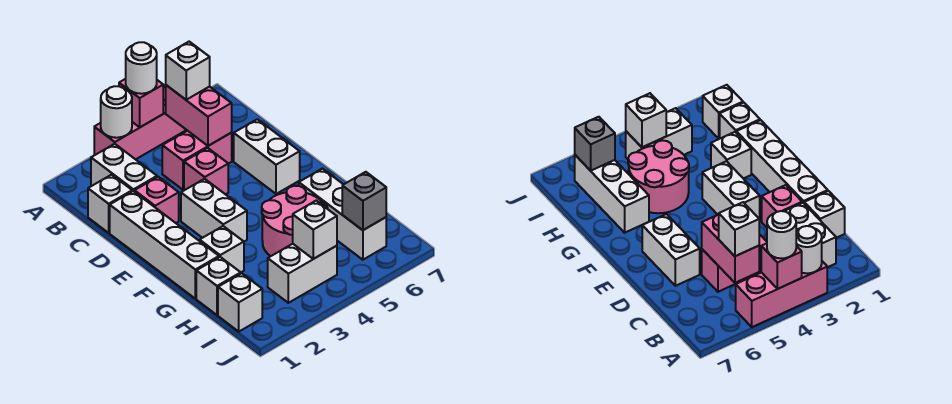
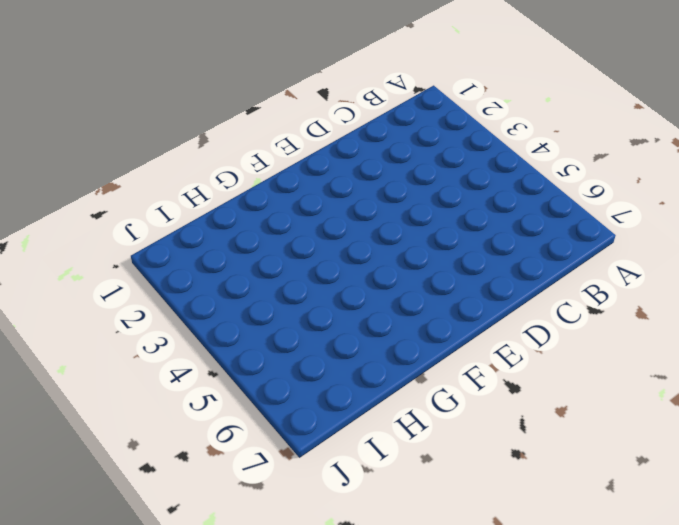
none -> pink 1x3 brick [94,85,186,159]
none -> white 1x2 brick [91,144,157,191]
none -> white 1x1 brick [88,175,132,233]

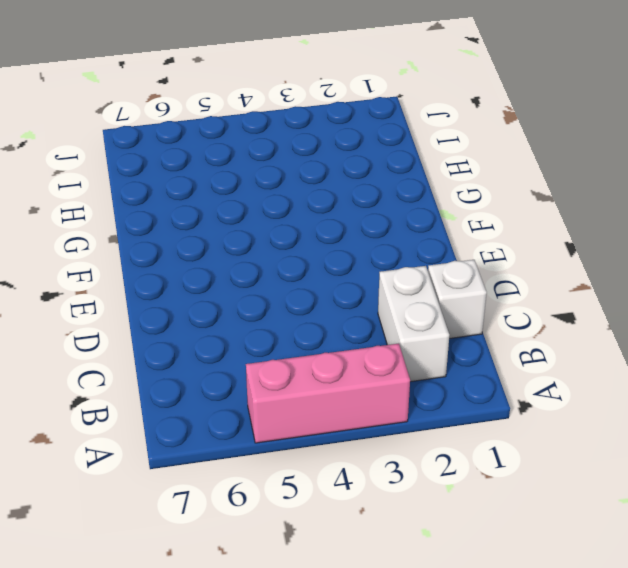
none -> pink 1x2 brick [162,131,232,190]
none -> white 1x4 brick [110,191,219,299]
none -> pink 1x1 brick [134,177,179,223]

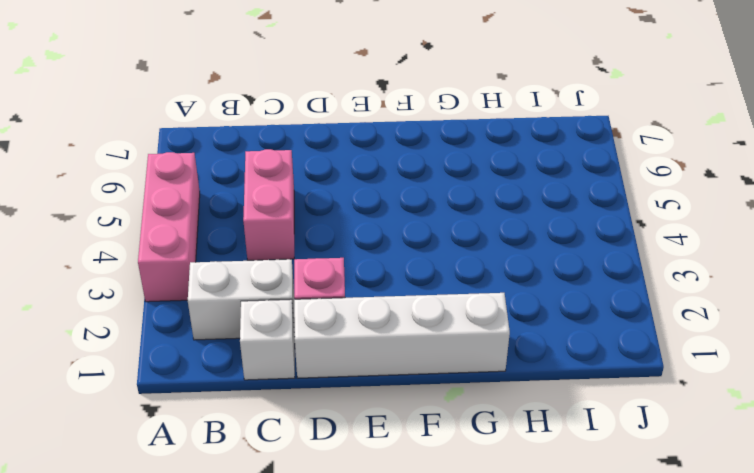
none -> pink 1x1 brick [184,148,228,194]
none -> white 1x2 brick [234,119,300,194]
none -> white 1x2 brick [181,179,247,242]

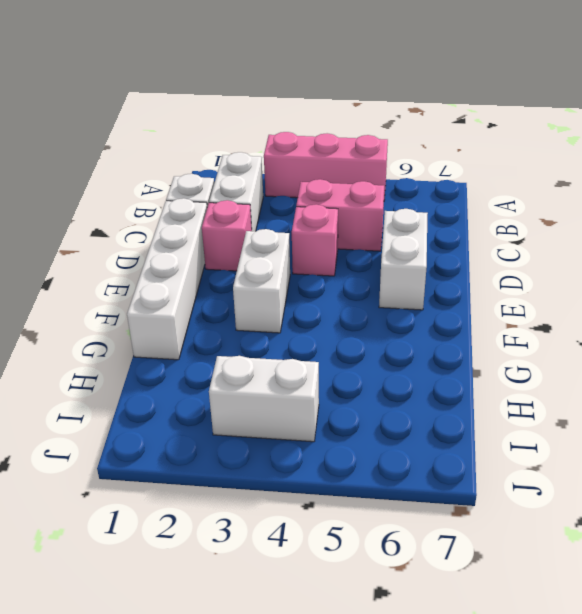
none -> white 1x1 brick [200,226,244,272]
none -> pink 2x2 round brick [262,186,328,256]
none -> white 1x3 brick [299,169,386,260]

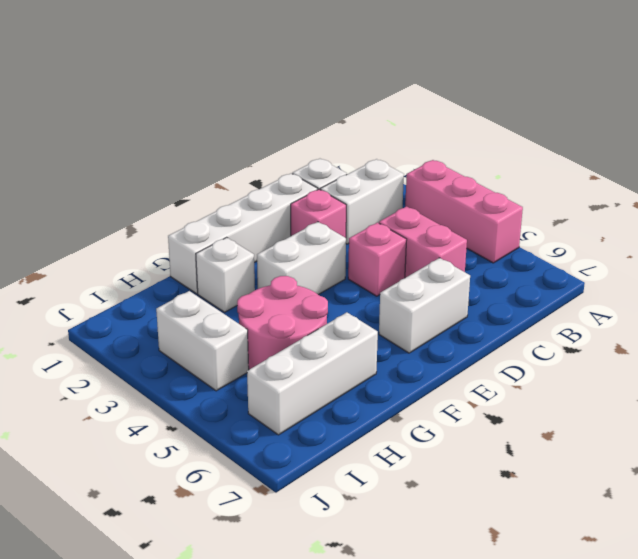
none -> white 1x1 brick [196,257,241,315]
none -> white 1x1 brick [218,273,262,331]
none -> white 1x1 round brick [101,86,132,138]

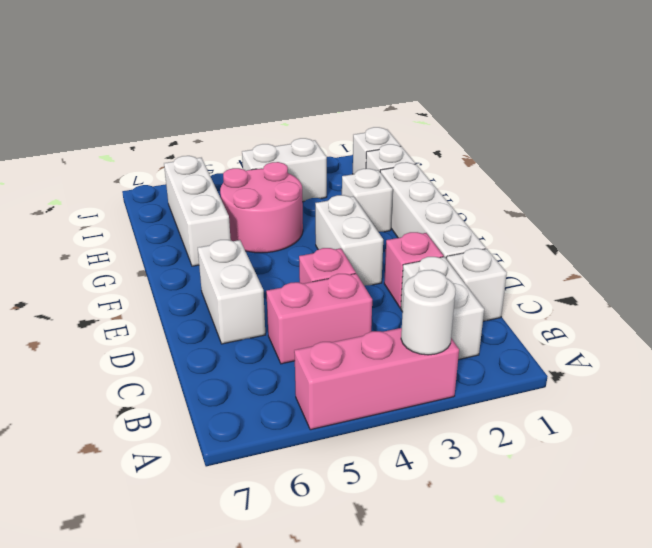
none -> pink 1x1 brick [119,79,163,127]
none -> pink 1x2 brick [166,85,232,146]
none -> white 1x1 brick [293,201,337,259]

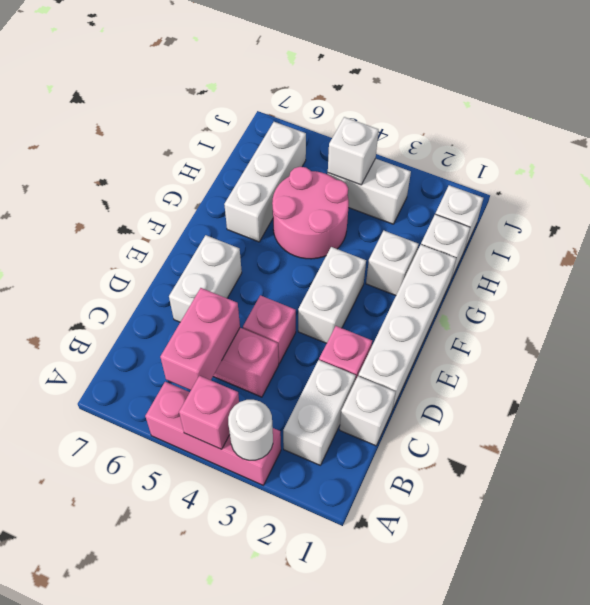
none -> grey 1x1 brick [342,172,386,230]
none -> white 1x1 round brick [126,42,157,94]
none -> white 1x1 brick [166,42,210,100]

